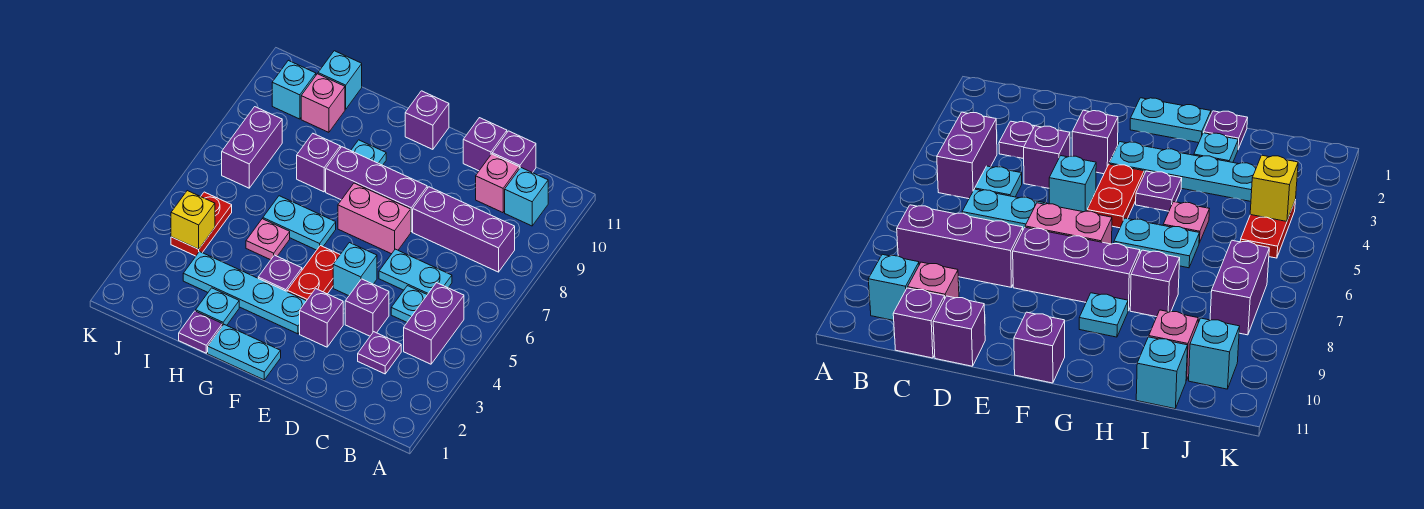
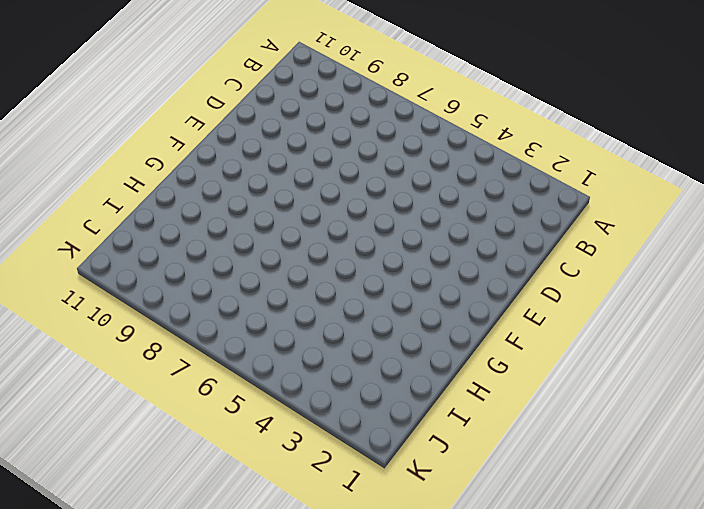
none -> purple 1x2 brick [404,283,464,364]
none -> purple 1x3 brick [413,187,515,272]
none -> cyan 1x1 brick [505,168,548,226]
none -> purple 1x1 plate [358,332,401,374]

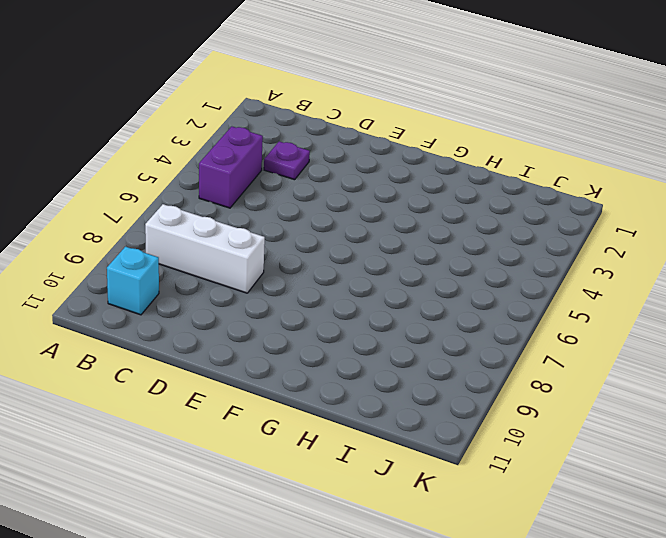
white 1x3 brick [145,204,265,293] -> purple 1x3 brick [413,187,515,272]
none -> cyan 1x1 plate [391,286,427,322]
none -> cyan 1x2 plate [379,249,452,295]
none -> pink 1x1 brick [476,154,519,213]
none -> purple 1x1 brick [492,131,536,173]

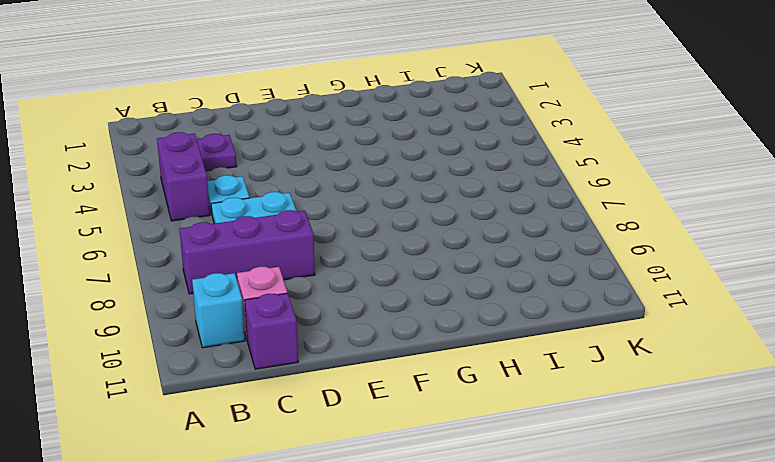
none -> purple 1x1 brick [345,279,389,336]
none -> purple 1x1 brick [463,118,507,171]
none -> purple 1x1 brick [300,289,343,347]
none -> cyan 1x1 brick [333,243,377,296]

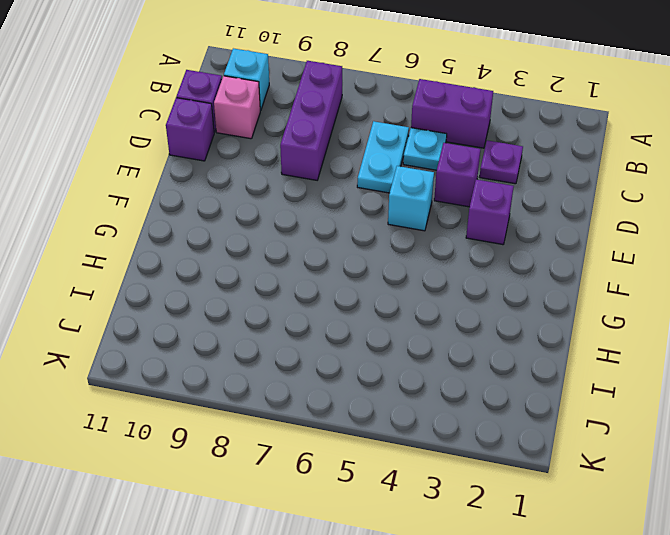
none -> pink 1x2 brick [338,183,411,254]
none -> purple 1x3 brick [326,147,427,232]
none -> cyan 1x2 plate [208,325,281,380]
none -> cyan 1x4 plate [183,252,306,334]

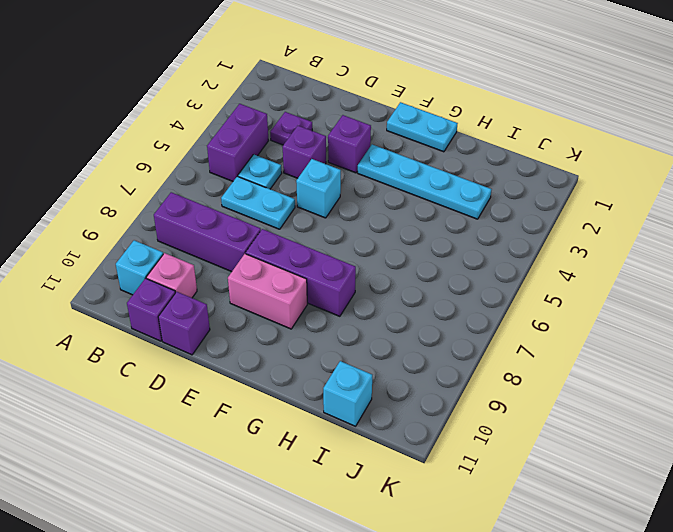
pink 1x2 brick [228,254,307,329] -> pink 1x2 brick moved to [338,183,411,254]
none -> red 1x2 plate [287,246,340,301]
none -> purple 1x1 brick [405,91,449,149]
none -> purple 1x1 plate [258,255,302,291]
none -> cyan 1x2 plate [263,196,336,250]

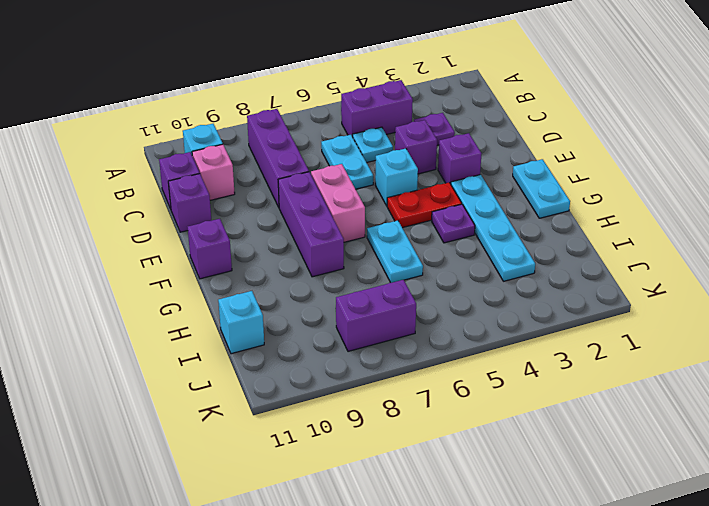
none -> cyan 1x1 plate [351,140,386,165]
none -> purple 1x1 plate [179,311,222,353]
none -> cyan 1x1 plate [196,288,239,326]
none -> pink 1x1 plate [246,219,290,260]

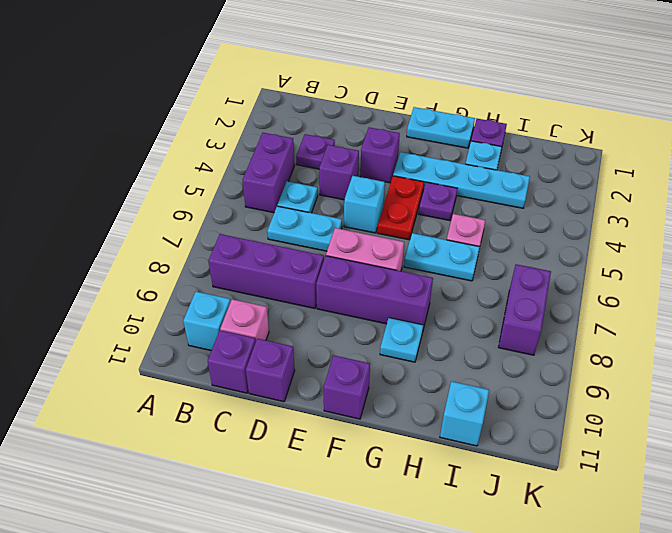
none -> purple 1x1 brick [297,134,340,192]
none -> pink 1x1 brick [301,74,345,132]
none -> red 1x2 plate [171,192,232,256]
none -> cyan 1x1 brick [272,60,316,119]

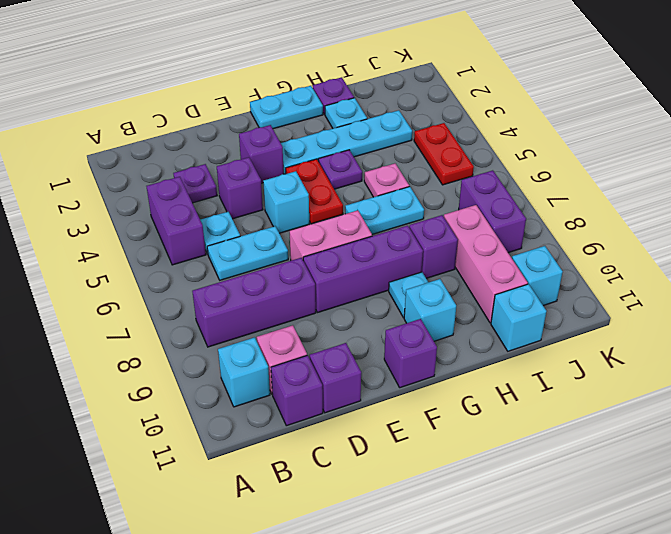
cyan 1x1 brick [404,279,456,341] -> none
pink 1x3 brick [444,205,528,323] -> pink 1x1 brick [301,74,345,132]
none -> yellow 1x1 brick [171,191,215,249]

